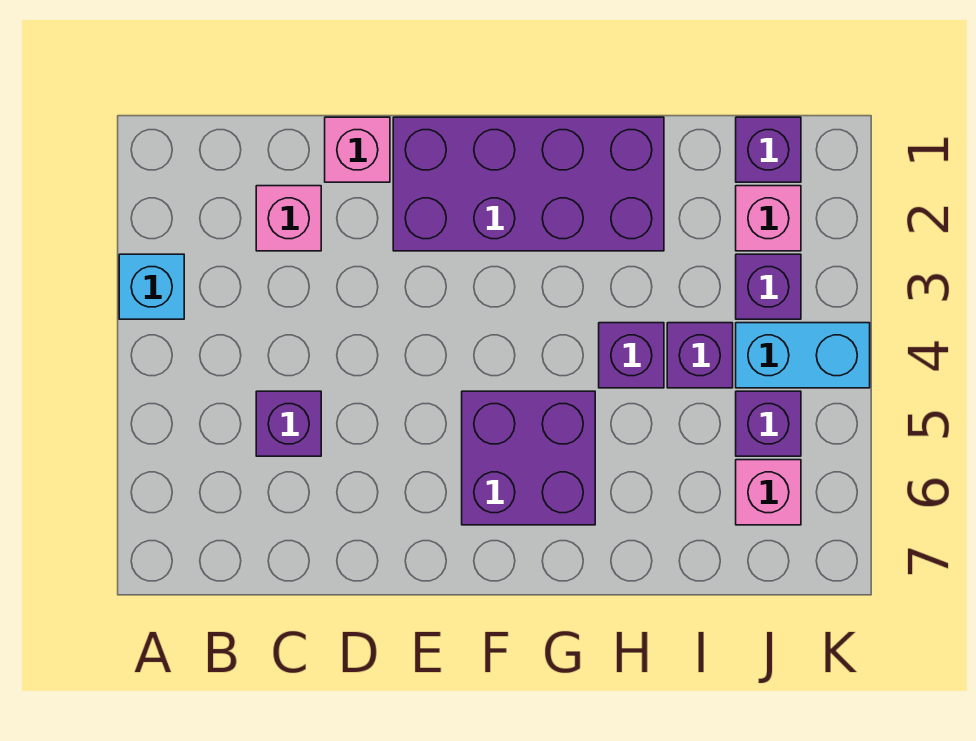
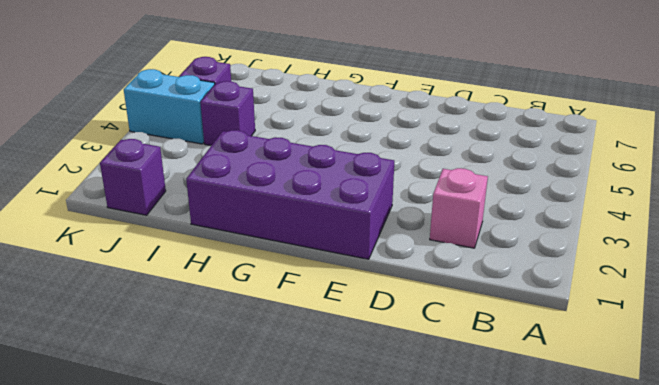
none -> cyan 1x1 brick [119,254,184,319]
none -> purple 1x1 brick [256,391,321,456]
none -> pink 1x1 brick [325,117,390,182]

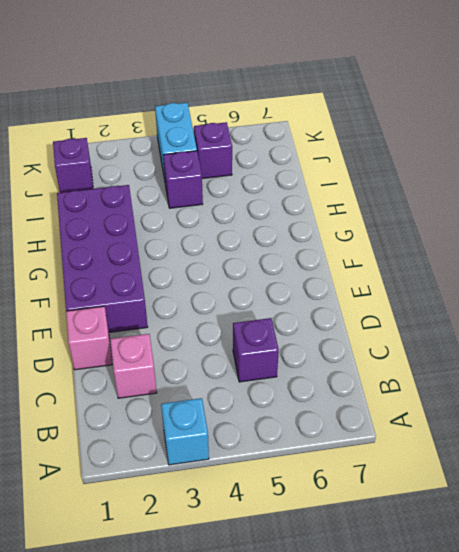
none -> purple 2x2 brick [462,391,595,525]
none -> purple 1x1 brick [599,323,664,388]
none -> pink 1x1 brick [736,186,801,251]

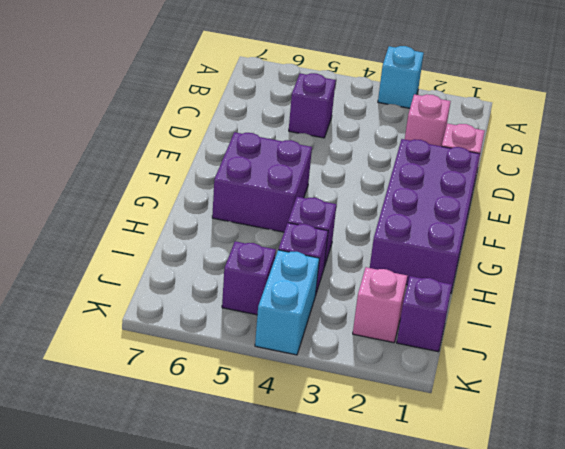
none -> purple 1x1 brick [736,254,801,319]
none -> pink 1x1 brick [736,460,801,525]

